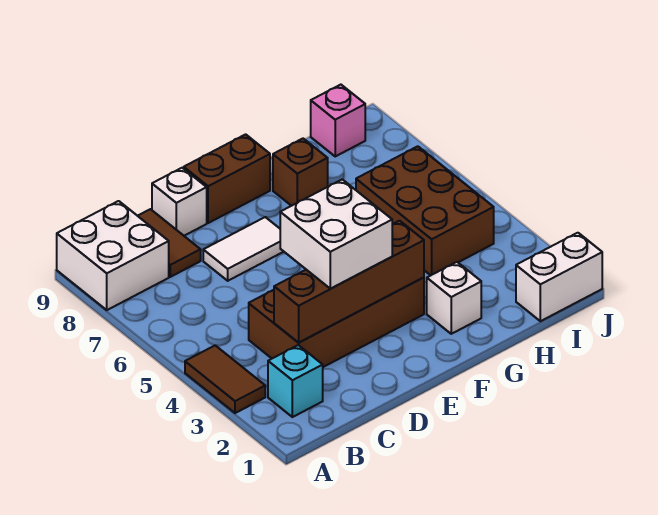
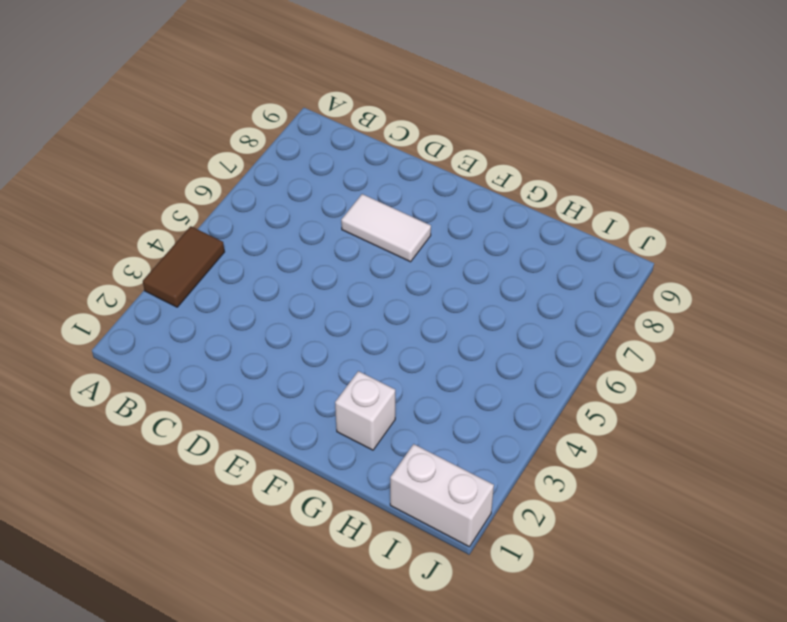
none -> white 2x2 brick [57,201,169,310]
none -> cyan 1x1 brick [268,345,323,417]
none -> brown 2x4 brick [249,278,424,367]

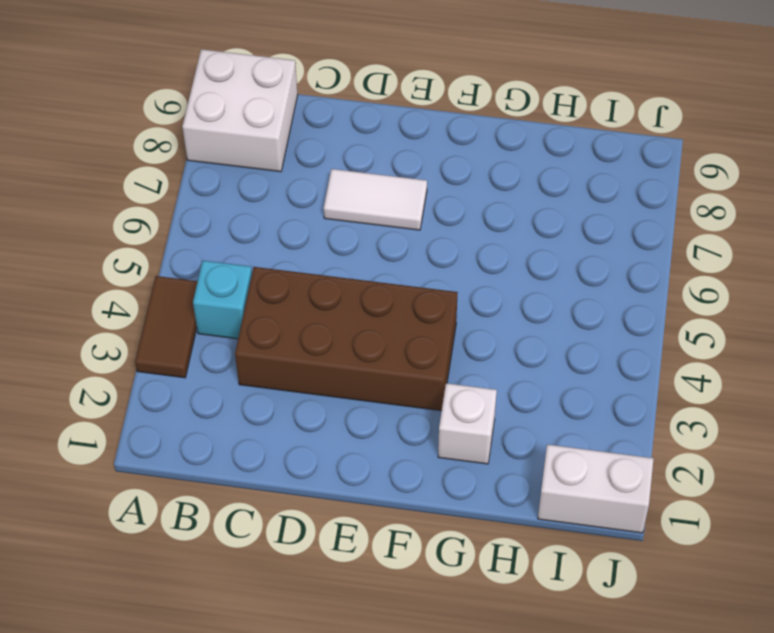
cyan 1x1 brick [193,261,252,339] -> cyan 1x1 brick moved to [268,345,323,417]
none -> brown 1x2 tile [138,209,201,277]
none -> white 1x1 brick [152,168,207,236]
none -> brown 1x2 brick [184,134,270,223]

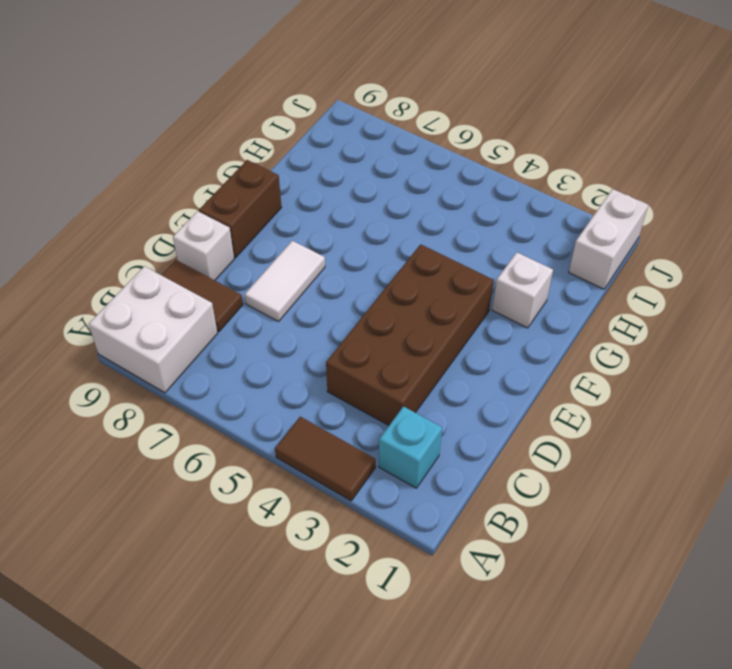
none -> brown 1x1 brick [273,139,328,206]
none -> brown 2x3 brick [356,146,494,275]
none -> pink 1x1 brick [311,85,365,156]

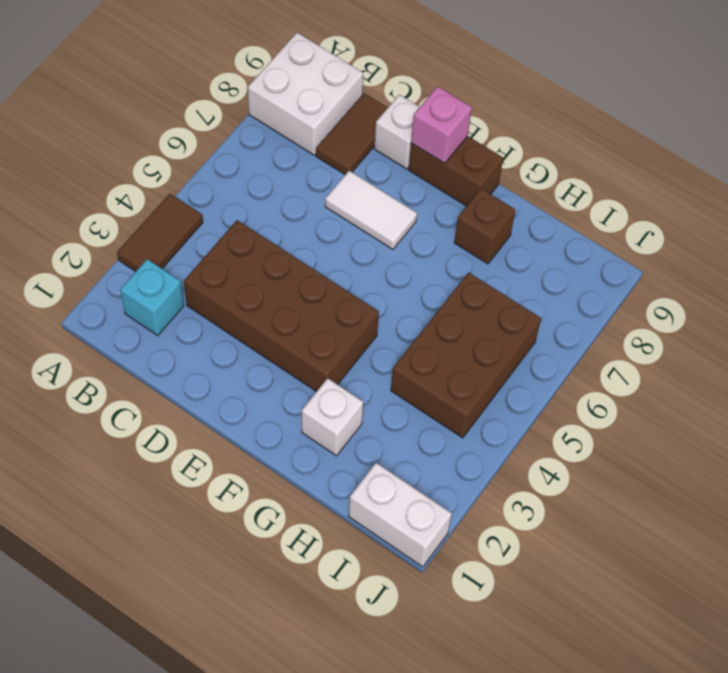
pink 1x1 brick [411,87,472,163] -> pink 1x1 brick moved to [311,85,365,156]
none -> brown 1x4 brick [274,221,424,343]
none -> white 2x2 brick [280,179,392,289]

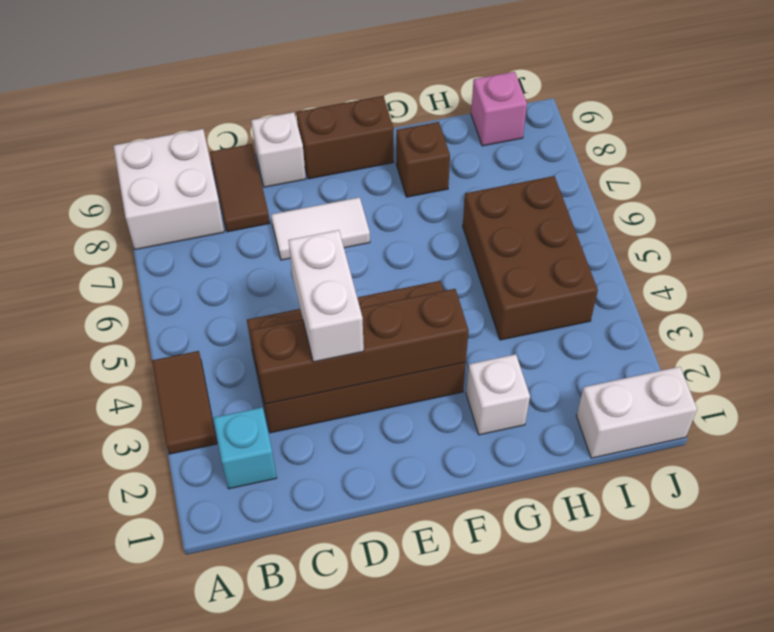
white 1x2 brick [288,230,364,362] -> white 2x2 brick [280,179,392,289]

